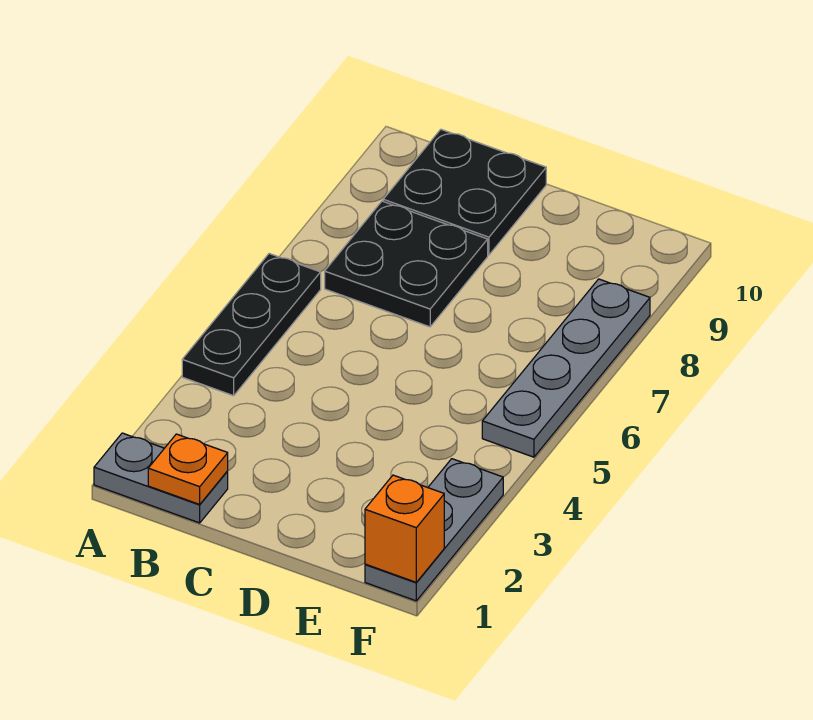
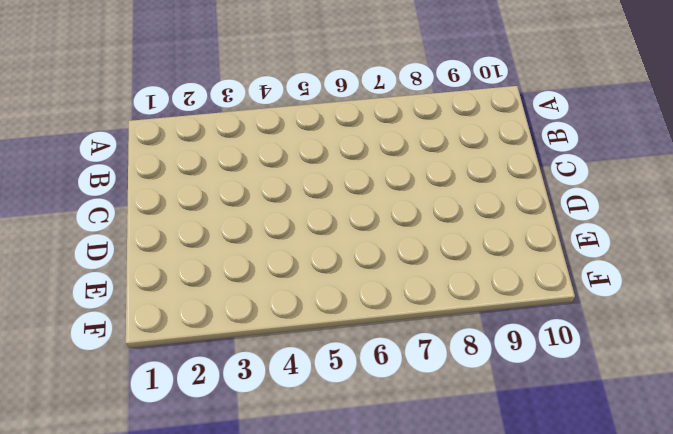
none -> grey 1x2 plate [94,433,228,523]
none -> black 1x3 plate [182,254,321,396]

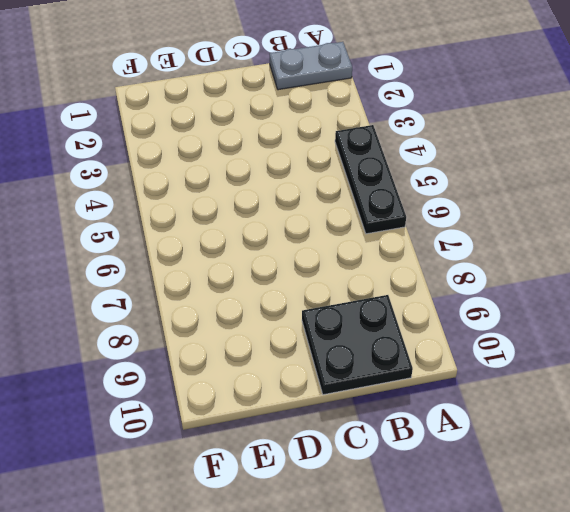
none -> black 2x2 plate [325,201,488,327]
none -> grey 1x3 plate [365,459,503,601]

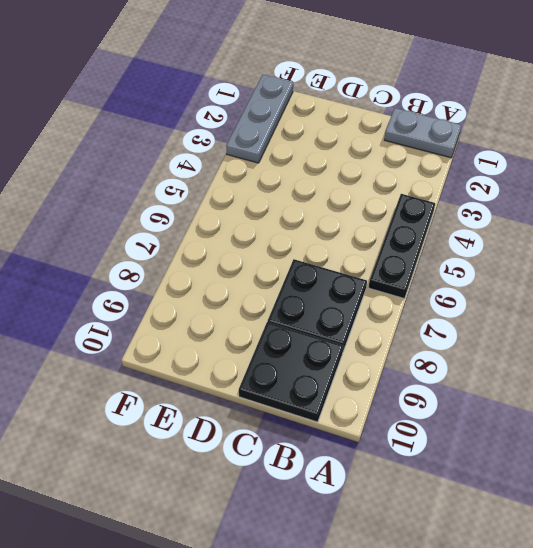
none -> grey 1x4 plate [482,279,650,457]
none -> orange 1x1 plate [148,434,228,504]

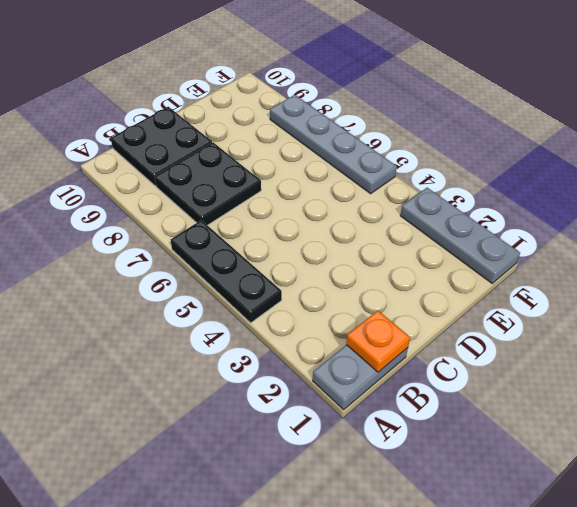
none -> orange 1x1 brick [365,475,444,582]

